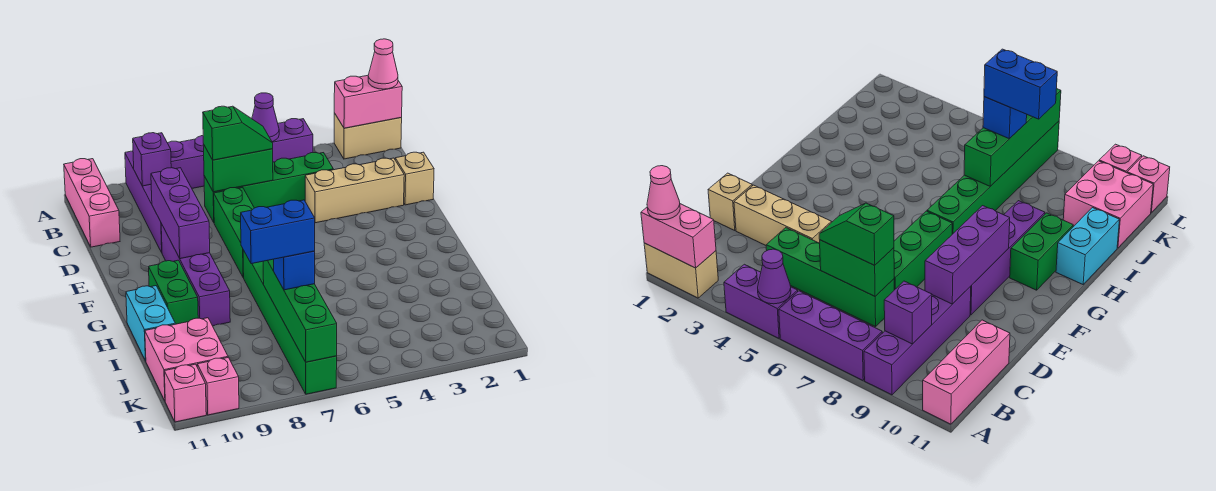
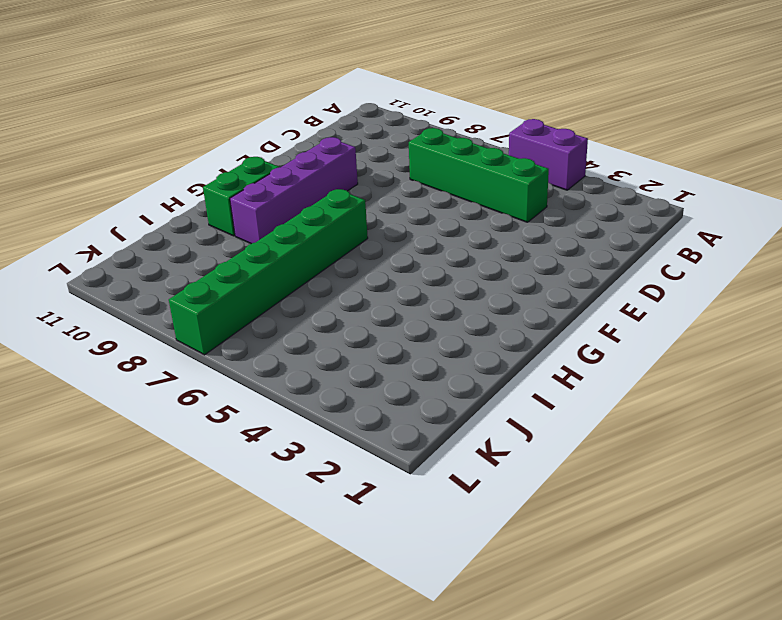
none -> tan 1x2 brick [334,113,402,159]
none -> purple 1x3 brick [168,136,204,188]
none -> purple 1x4 brick [125,151,162,252]

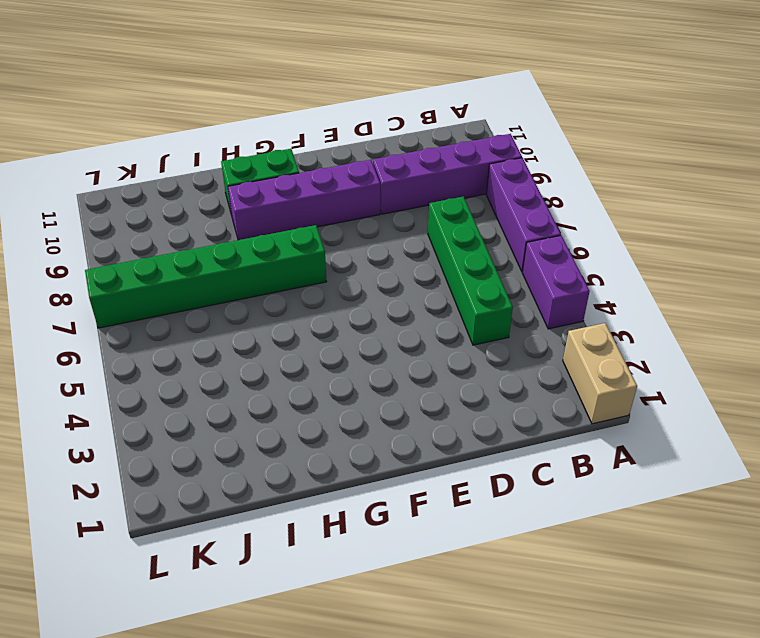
none -> pink 1x3 brick [64,159,120,247]
none -> tan 1x1 brick [395,152,434,205]
none -> tan 1x3 brick [305,158,404,223]

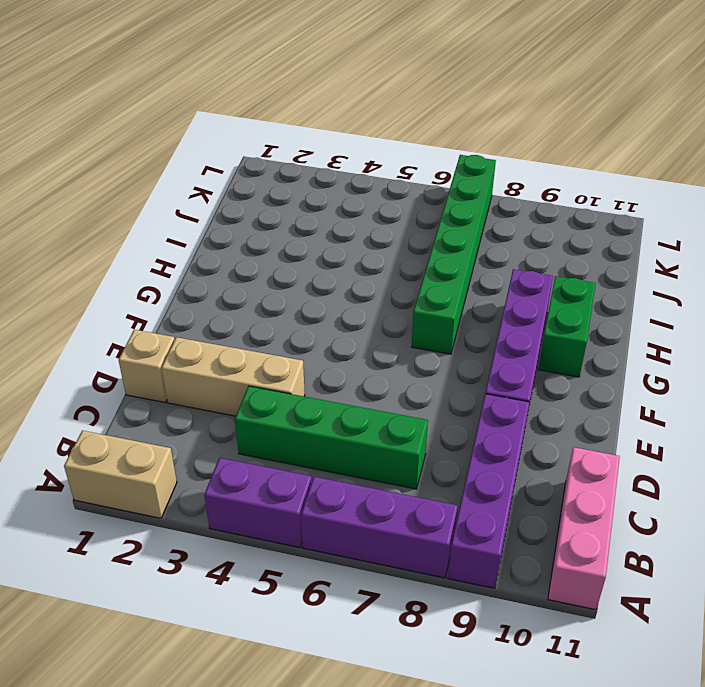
none -> green 1x3 brick [214,187,254,278]
none -> cyan 1x2 brick [126,286,175,361]
none -> pink 2x2 brick [145,318,228,401]

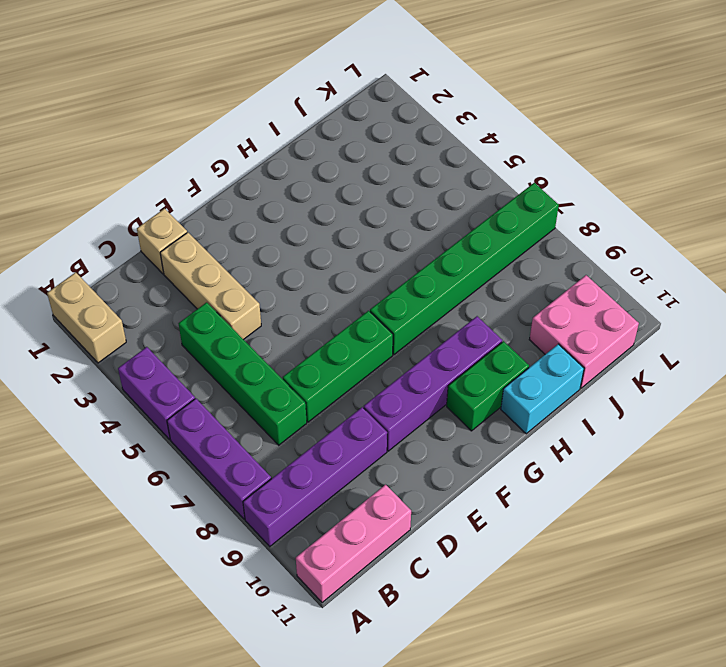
none -> pink 1x1 brick [197,357,239,415]
none -> pink 1x1 brick [164,364,206,422]
none -> pink 1x2 brick [334,75,402,128]

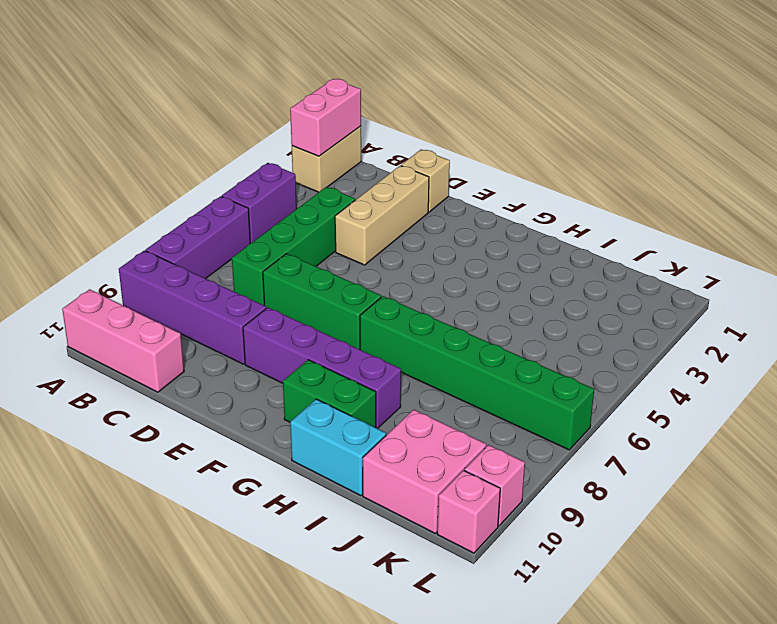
none -> purple 1x1 cone [252,93,279,142]
none -> purple 1x1 brick [133,133,171,186]
none -> green 1x2 brick [203,144,273,192]

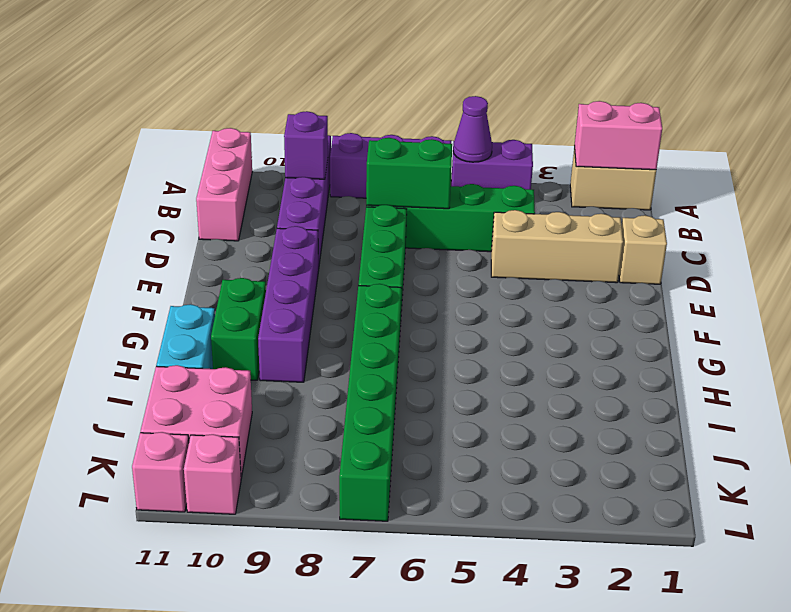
none -> purple 1x3 brick [151,168,210,259]
none -> green 1x4 brick [263,259,337,362]
none -> pink 1x1 cone [368,39,398,89]

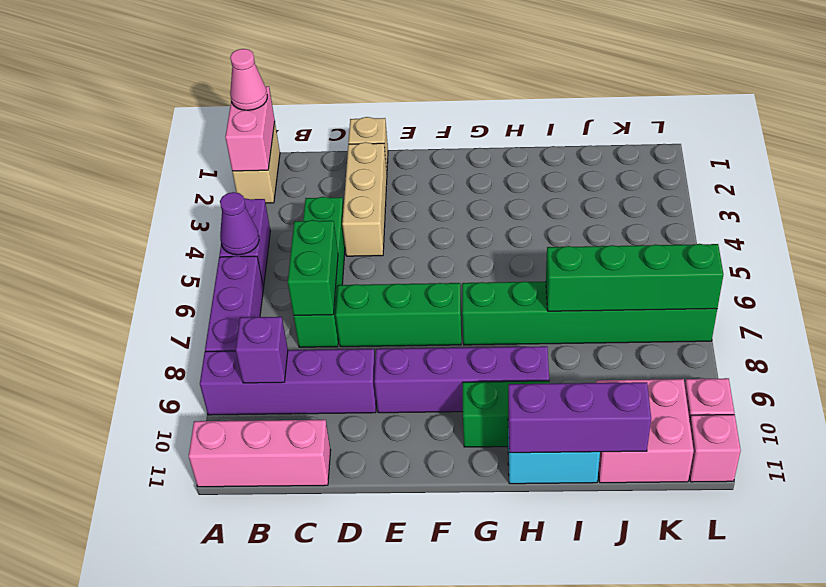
purple 1x3 brick [508,382,651,453] -> purple 1x3 brick moved to [151,168,210,259]
none -> green 1x2 slope [203,106,273,160]
none -> blue 1x1 brick [274,251,315,290]
none -> blue 1x2 brick [241,200,315,264]

